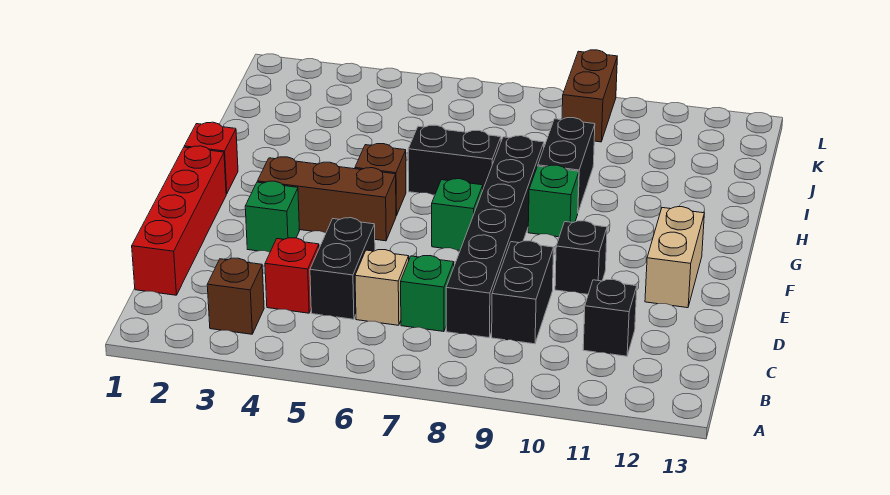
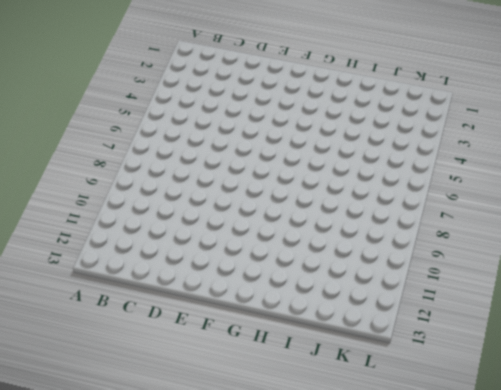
none -> brown 1x1 brick [207,258,264,334]
none -> red 1x4 brick [132,146,226,295]
none -> red 1x1 brick [265,238,319,313]

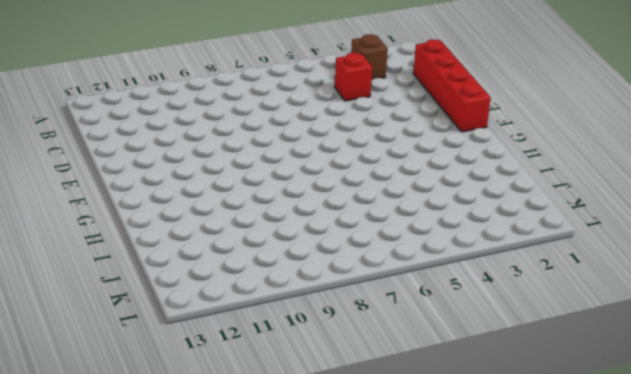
none -> black 1x2 brick [310,218,375,319]
none -> tan 1x1 brick [355,250,409,325]
none -> green 1x1 brick [401,256,454,332]

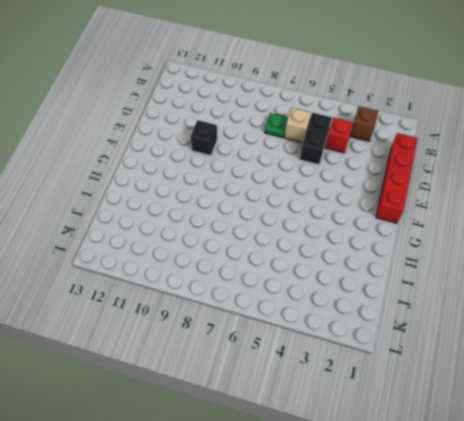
green 1x1 plate [264,113,288,138] -> green 1x1 brick [401,256,454,332]
none -> black 1x6 brick [446,136,544,338]
none -> black 1x2 brick [492,241,554,344]
none -> black 1x1 brick [583,279,637,356]

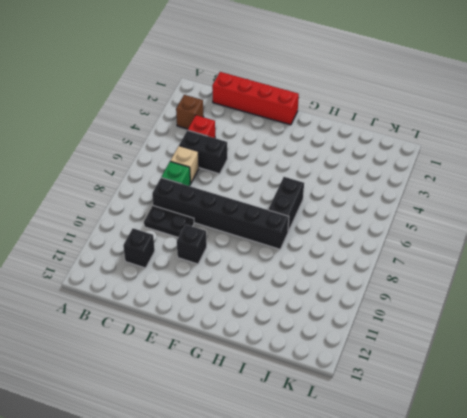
black 1x2 plate [144,206,194,237] -> black 1x2 brick [492,241,554,344]
none -> green 1x1 brick [245,181,299,252]
none -> tan 1x2 brick [645,207,704,308]
none -> brown 1x3 brick [257,157,396,241]

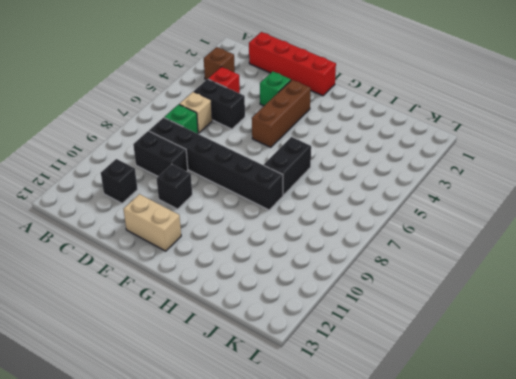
none -> green 1x1 brick [432,179,483,250]
none -> red 1x1 brick [184,122,238,194]
none -> brown 1x1 brick [355,144,406,216]

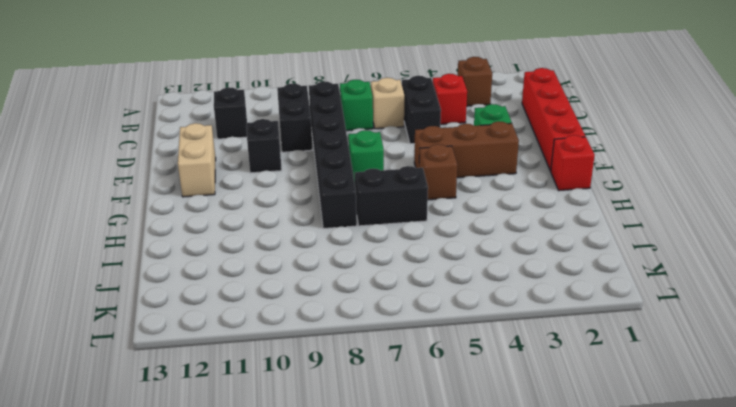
none -> green 1x1 brick [528,165,579,237]
none -> black 1x2 brick [538,118,595,212]
none -> brown 1x2 brick [562,50,617,142]

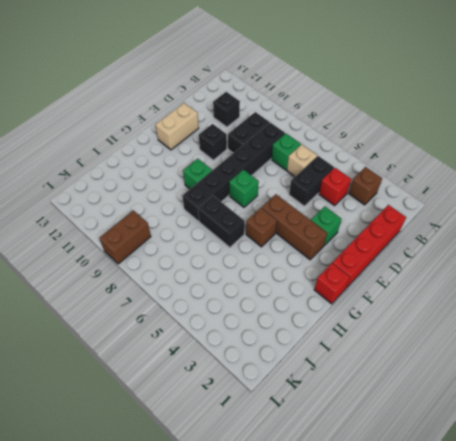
none -> black 1x2 brick [538,118,595,212]

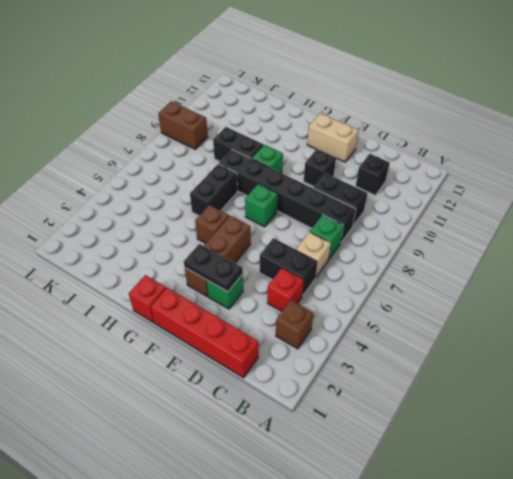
black 1x2 plate [184,244,243,292] -> none

